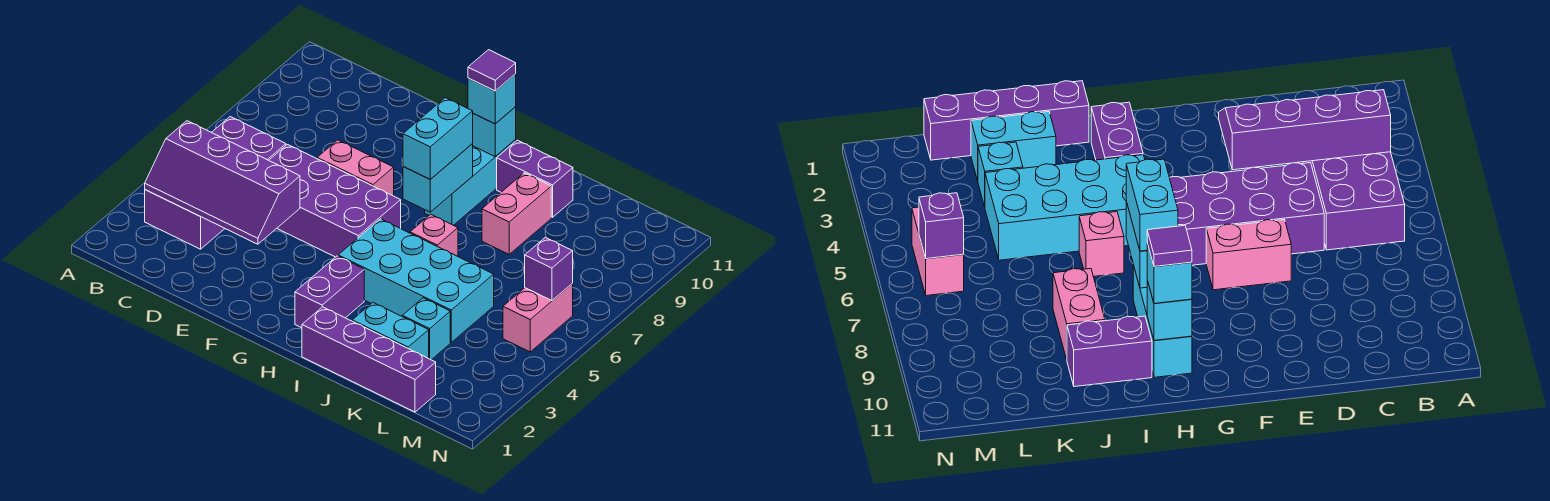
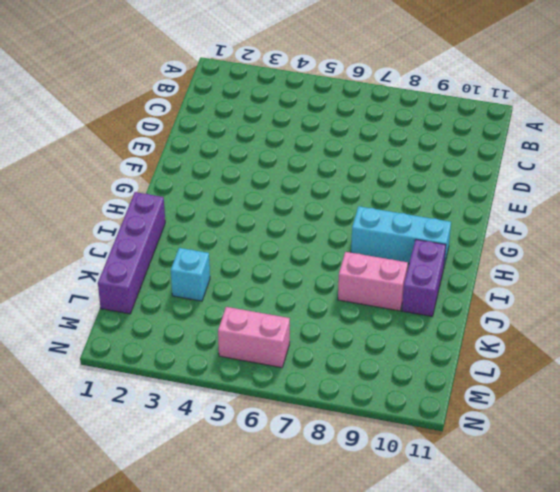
none -> purple 2x4 brick [145,117,286,249]
none -> purple 2x4 brick [269,145,401,257]
none -> pink 1x2 brick [317,140,394,196]

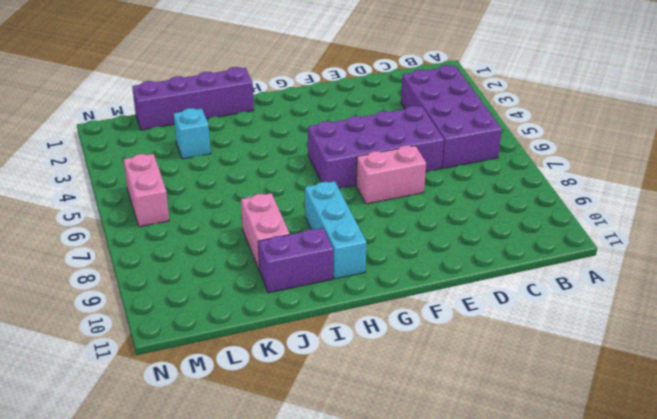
none -> purple 1x2 brick [295,256,364,328]
none -> cyan 2x4 brick [338,219,494,342]
none -> pink 1x1 brick [410,214,458,256]

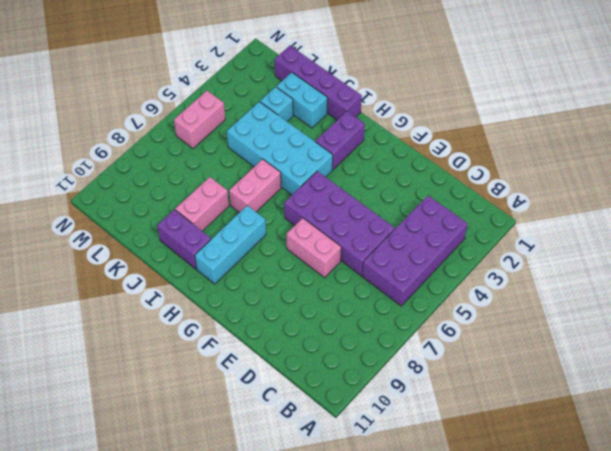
pink 1x2 brick [229,159,281,213] -> pink 1x1 brick [410,214,458,256]
none -> purple 2x4 slope [145,121,300,244]
none -> cyan 1x2 brick [403,144,473,212]
none -> cyan 1x1 brick [472,107,516,157]

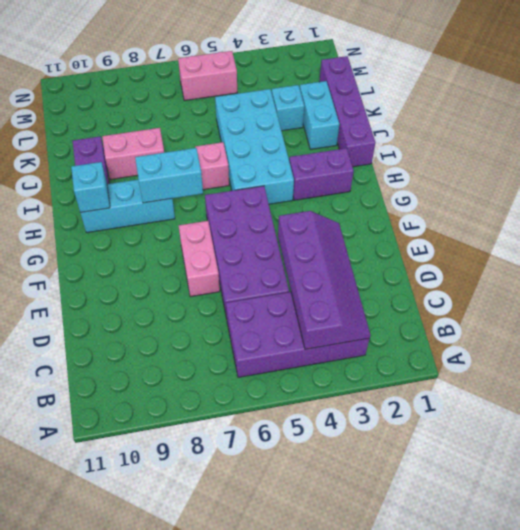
none -> purple 1x1 brick [525,237,573,301]
none -> cyan 1x2 brick [403,98,473,179]
none -> cyan 1x1 brick [468,74,516,124]

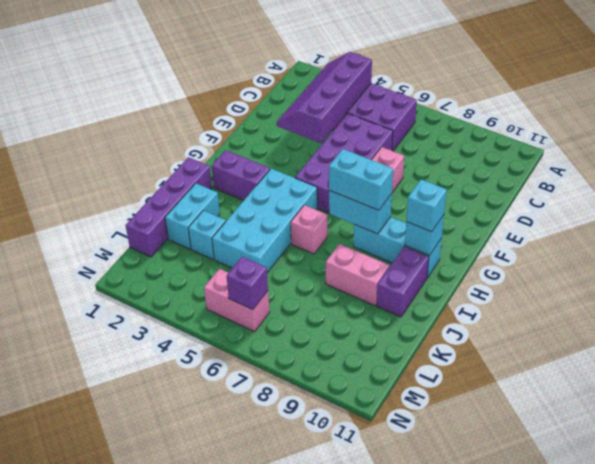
none -> purple 1x1 tile [468,50,516,91]

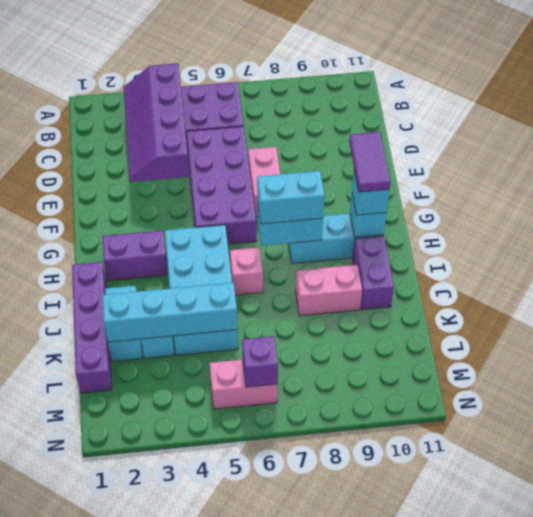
purple 1x2 tile [349,132,390,192] -> purple 1x1 tile [468,50,516,91]
cyan 1x4 brick [102,283,238,342] -> none

